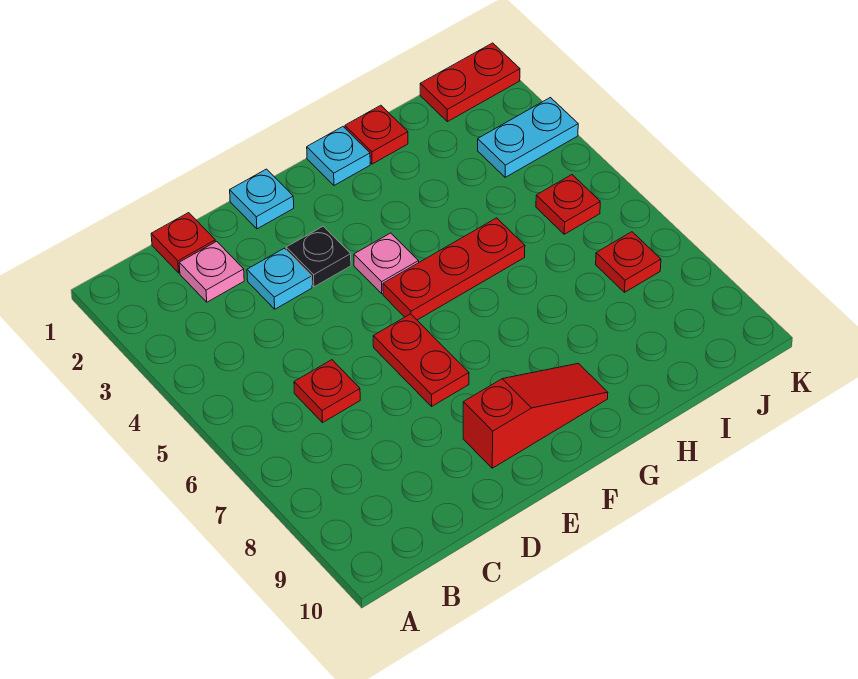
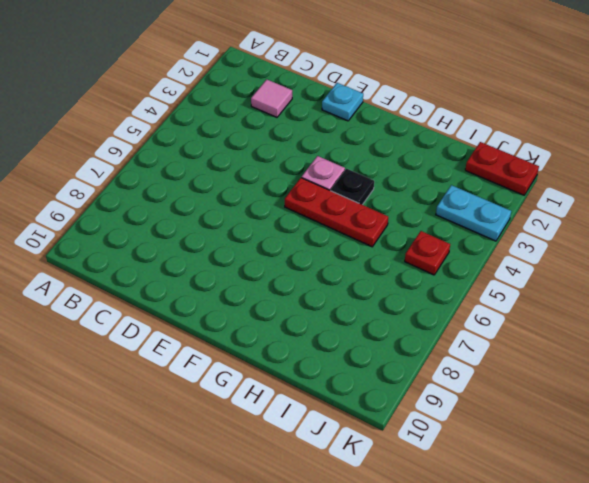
pink 1x1 tile [251,79,292,117] -> pink 1x1 plate [179,241,244,302]
black 1x1 plate [331,169,374,205] -> black 1x1 plate moved to [286,226,351,287]
none -> red 1x1 plate [151,213,216,273]
none -> red 1x1 plate [294,360,360,423]
none -> cyan 1x1 plate [247,248,312,309]

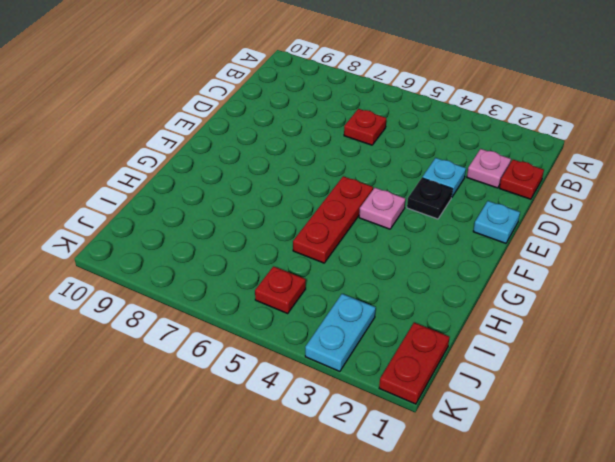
none -> red 1x2 plate [373,314,469,406]
none -> red 1x3 slope [463,363,608,468]
none -> cyan 1x1 plate [307,127,370,185]

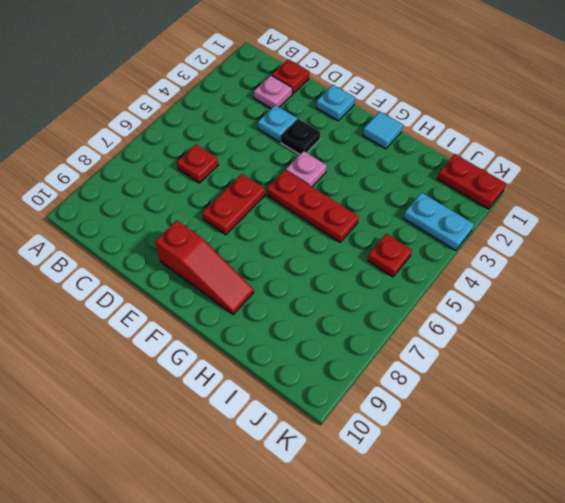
cyan 1x1 tile [363,112,403,149] -> cyan 1x1 plate [307,127,370,185]
none -> red 1x1 plate [345,105,408,164]
none -> red 1x1 plate [596,232,661,292]

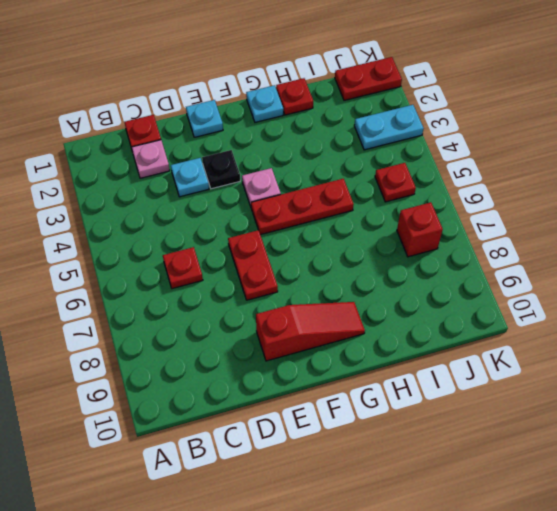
red 1x1 brick [397,202,443,257] -> red 1x1 plate [596,232,661,292]

